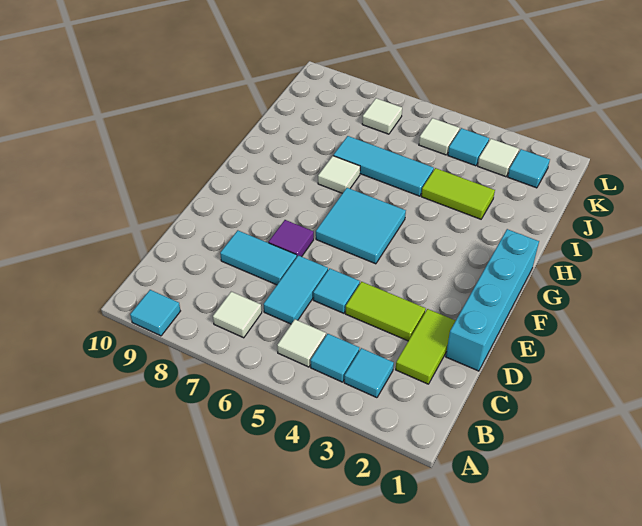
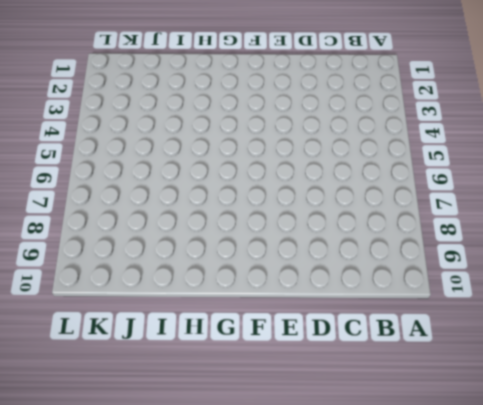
none -> cyan 1x1 tile [130,290,180,336]
none -> cyan 1x1 tile [344,348,394,398]
none -> cyan 1x1 tile [310,334,359,382]

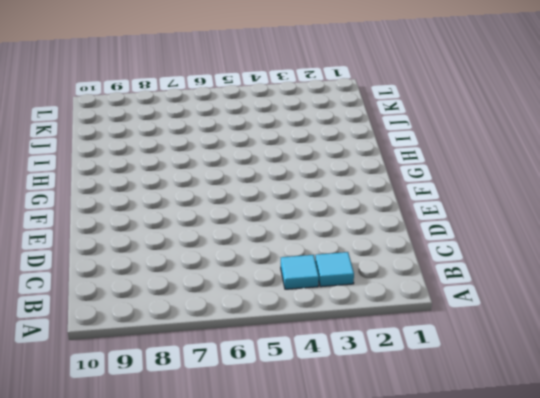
none -> cyan 1x1 tile [130,290,180,336]
none -> white 1x1 tile [277,319,326,367]
none -> white 1x1 tile [213,292,262,338]

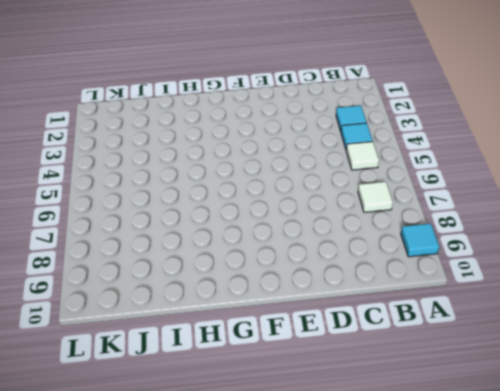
none -> lime 1x2 tile [396,309,456,384]
none -> cyan 1x2 tile [264,255,328,324]
none -> cyan 1x4 brick [446,229,539,371]

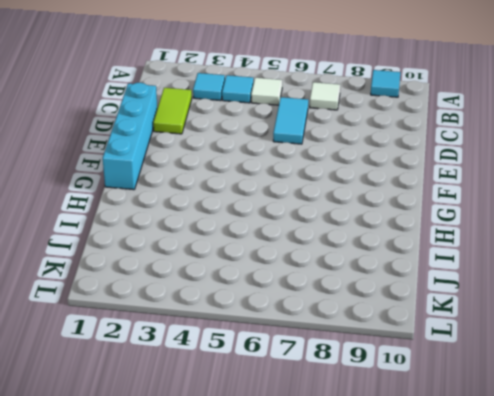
none -> lime 1x2 tile [345,282,426,341]
none -> cyan 1x1 tile [313,268,360,313]
none -> cyan 1x2 tile [220,230,297,285]

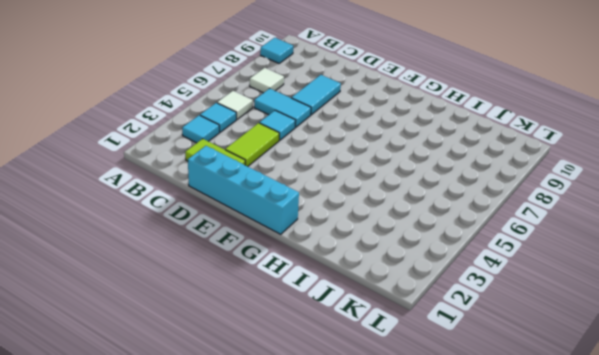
none -> purple 1x1 tile [269,220,314,257]
none -> cyan 2x2 tile [316,188,406,264]
none -> white 1x1 tile [318,156,360,193]

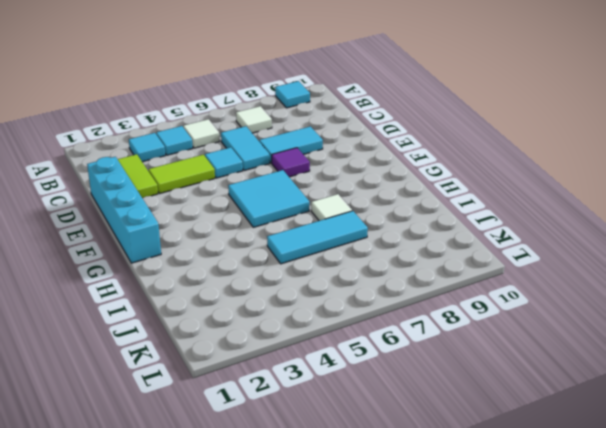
none -> lime 1x2 tile [421,168,495,219]
none -> cyan 1x1 tile [508,149,550,188]
none -> white 1x1 tile [478,139,519,177]

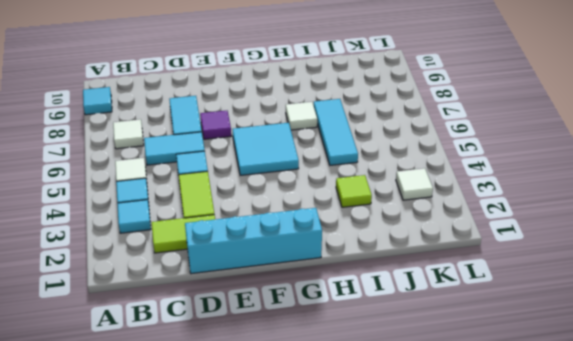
lime 1x1 tile [336,175,372,207] -> lime 1x2 tile [421,168,495,219]
none -> cyan 1x1 tile [508,149,550,188]
none -> cyan 1x1 tile [448,128,489,166]
none -> white 1x1 tile [419,118,460,155]

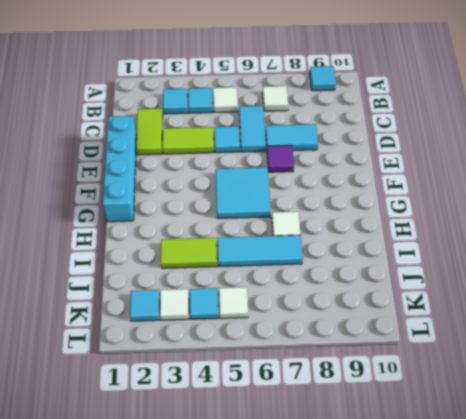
none -> white 1x1 tile [362,98,402,134]

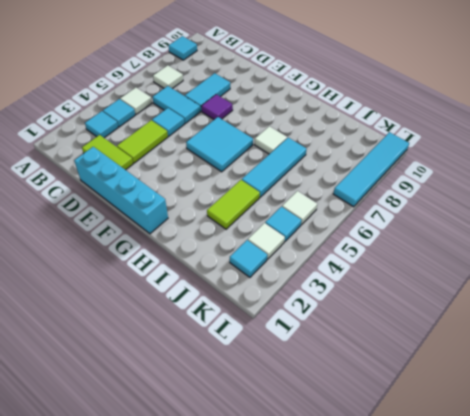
cyan 1x4 tile [333,132,409,207] -> none
none -> white 1x1 tile [362,98,402,134]

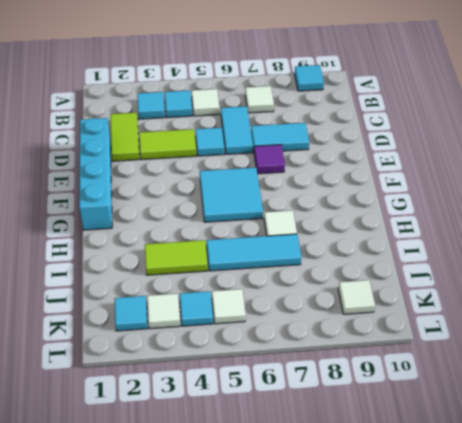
white 1x1 tile [338,280,375,314] -> white 1x1 tile moved to [362,98,402,134]

